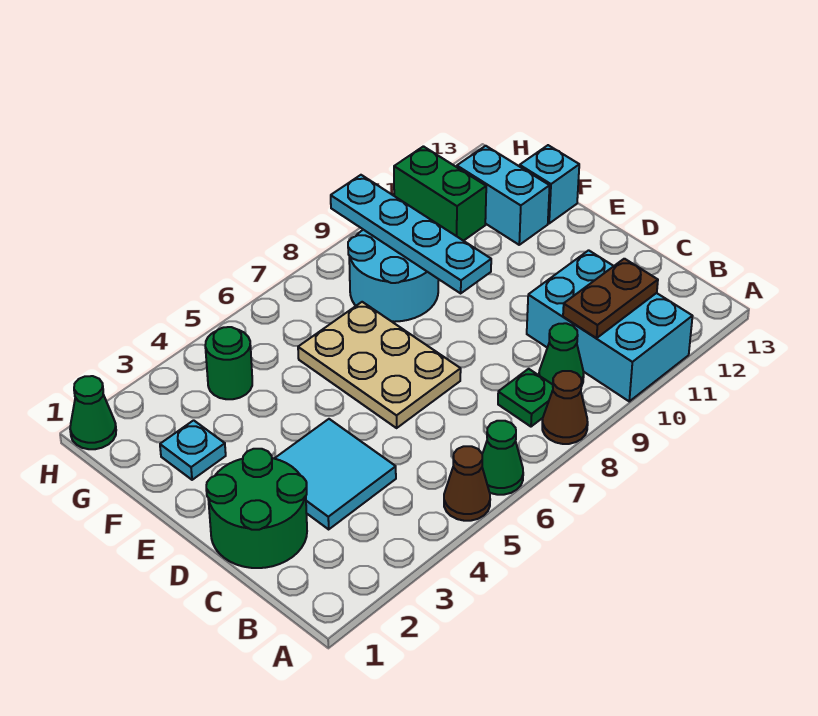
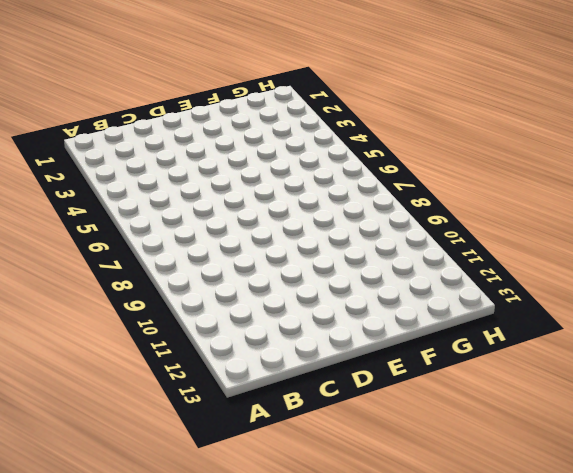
none -> brown 1x1 cone [444,446,490,521]
none -> green 1x1 cone [482,421,523,495]
none -> brown 1x1 cone [542,371,588,444]

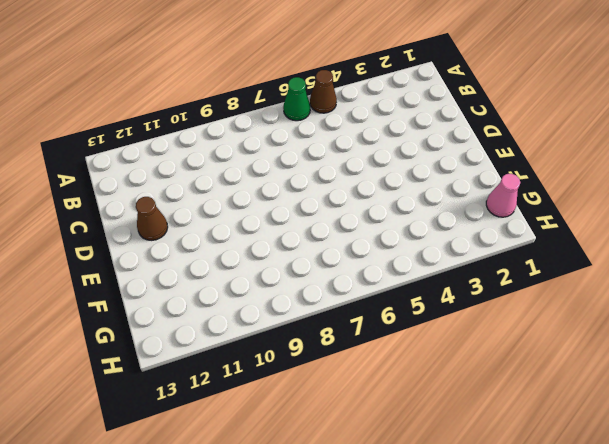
brown 1x1 cone [136,197,168,240] -> brown 1x1 cone moved to [542,371,588,444]
pink 1x1 cone [486,174,520,217] -> none
none -> cyan 2x3 brick [527,250,692,401]
none -> green 1x1 plate [498,369,553,427]
none -> green 1x1 cone [539,323,584,386]

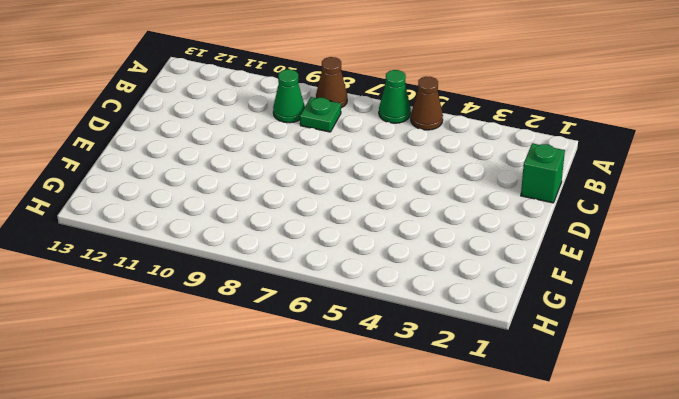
green 1x1 brick [521,143,565,203] -> green 2x2 round brick [206,449,307,568]
none -> cyan 2x3 brick [527,250,692,401]
none -> cyan 2x2 tile [274,419,396,529]
none -> tan 2x3 plate [298,302,461,428]

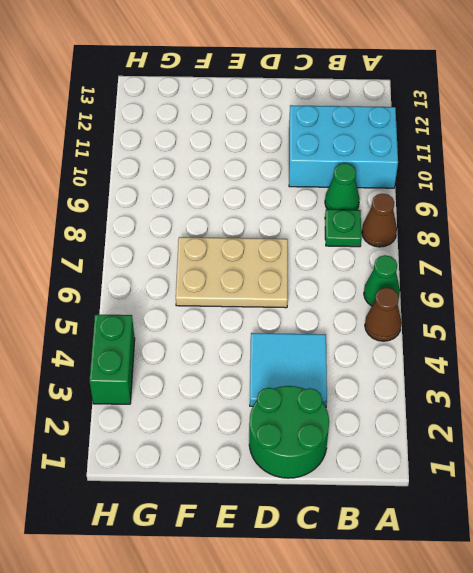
green 1x2 brick [89,314,135,404] -> green 1x2 brick turned to [394,146,486,241]
none -> cyan 1x1 plate [160,420,226,480]
none -> cyan 2x2 round brick [348,230,439,322]
none -> cyan 1x2 brick [457,146,550,245]

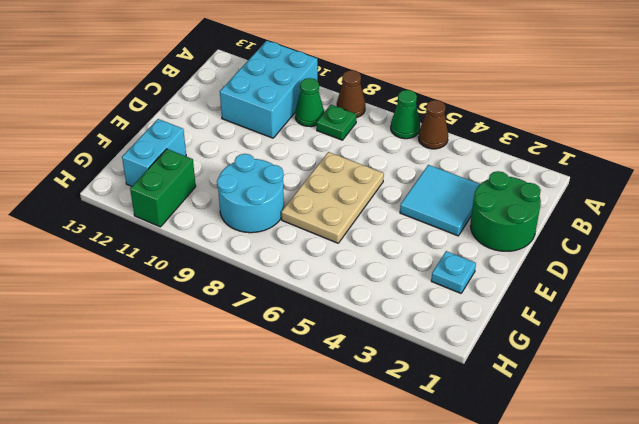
none -> cyan 1x1 brick [520,145,579,223]
none -> green 1x1 round brick [205,327,252,399]
none -> green 1x1 cone [70,376,116,449]

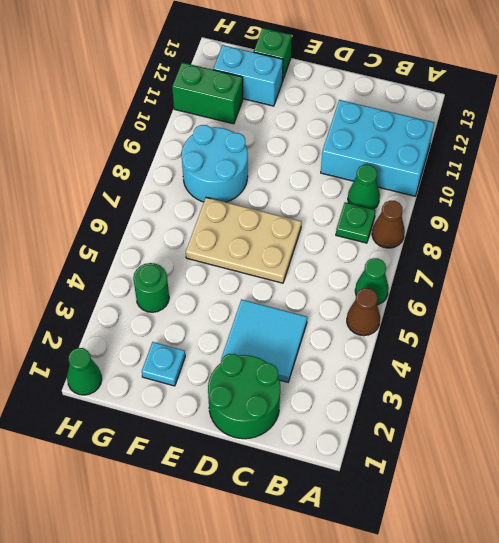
green 1x1 brick [254,28,292,81] -> cyan 1x1 brick [520,145,579,223]
none -> brown 1x2 plate [563,259,658,338]
none -> cyan 1x4 plate [331,175,491,293]

